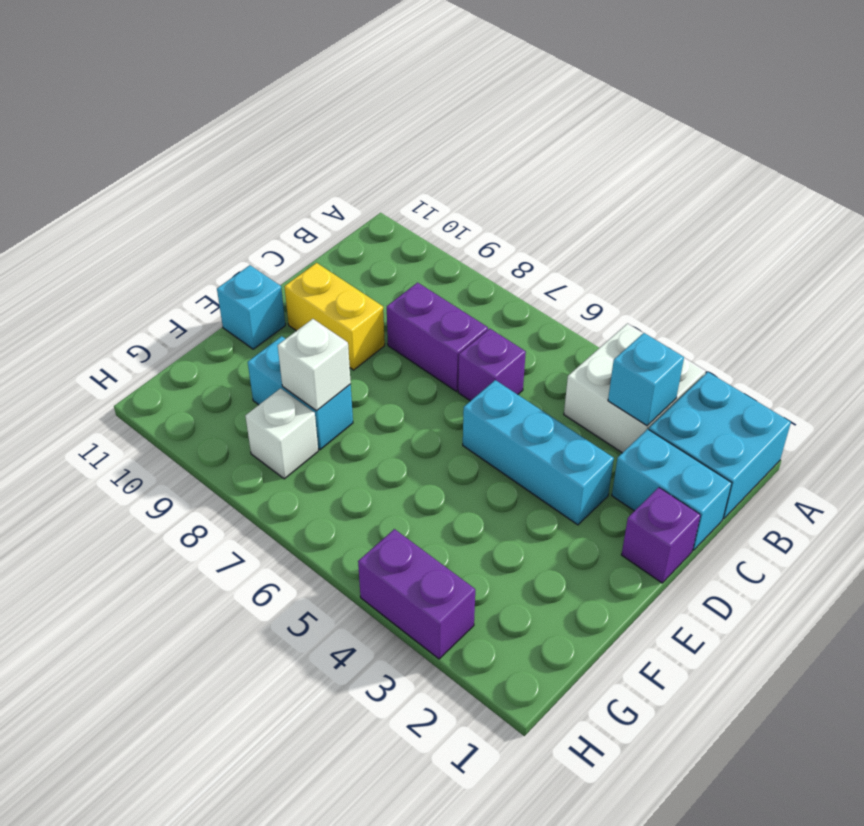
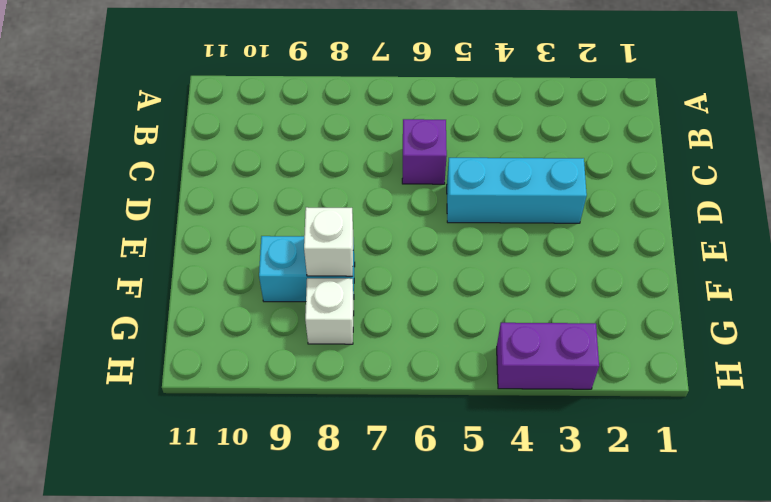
none -> cyan 2x2 brick [649,372,791,519]
none -> white 2x2 brick [564,324,706,453]
none -> cyan 1x2 brick [612,429,732,550]

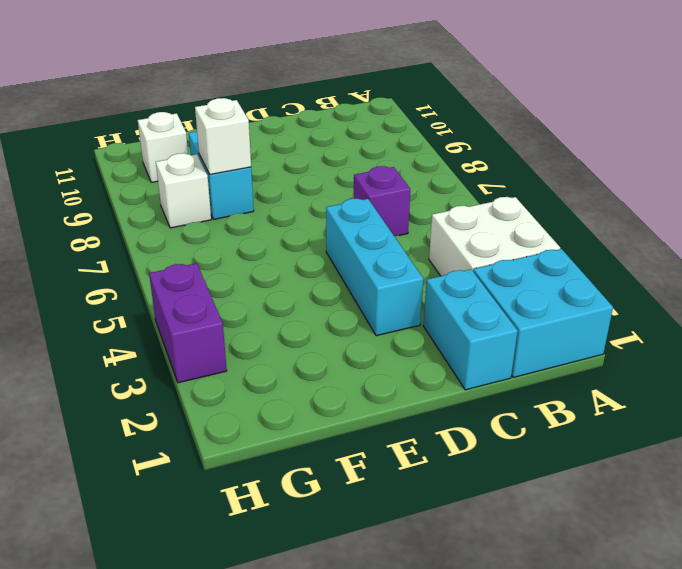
white 1x1 brick [138,112,188,182] -> none
none -> purple 1x2 brick [387,283,488,391]
none -> purple 1x1 brick [622,487,701,583]
none -> yellow 1x2 brick [284,263,385,370]

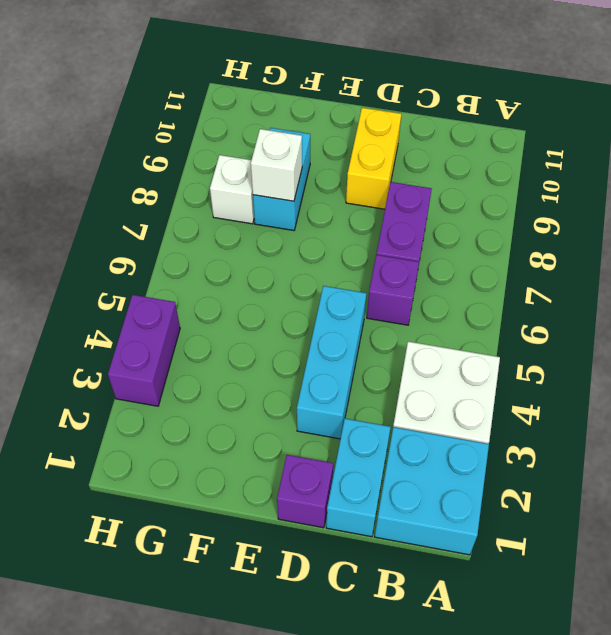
none -> cyan 1x1 brick [217,265,285,349]
none -> cyan 1x1 brick [608,333,684,426]

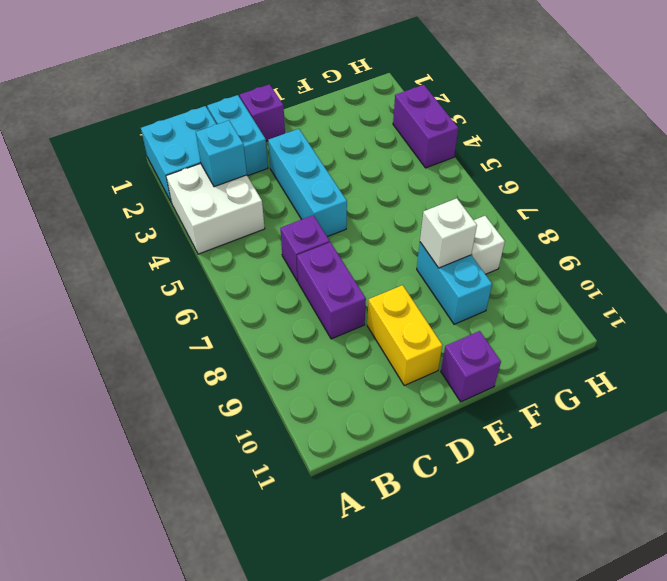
purple 1x1 brick [441,331,501,402] -> cyan 1x1 brick [217,265,285,349]

